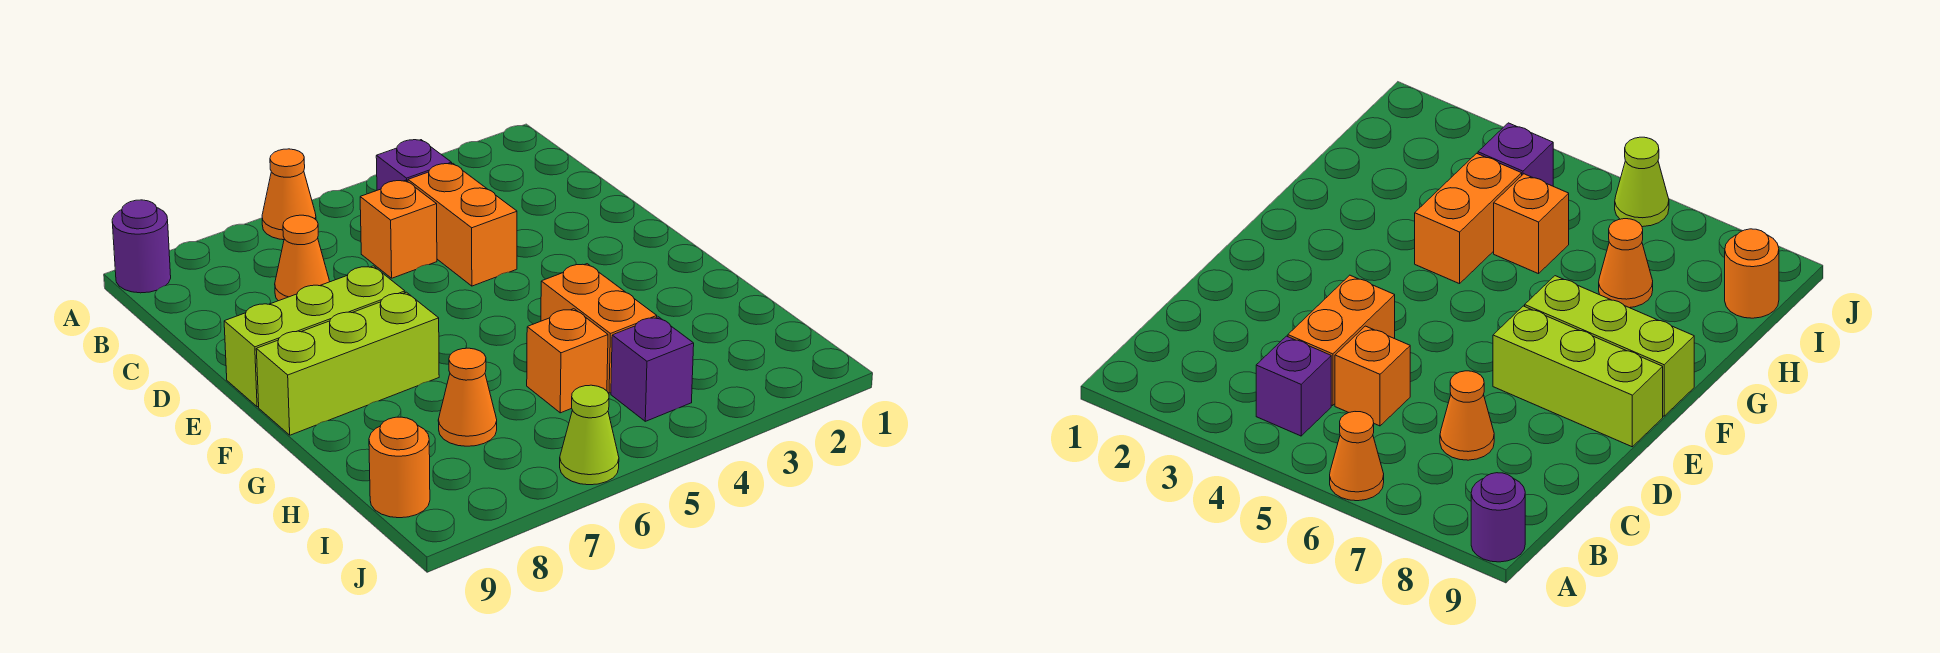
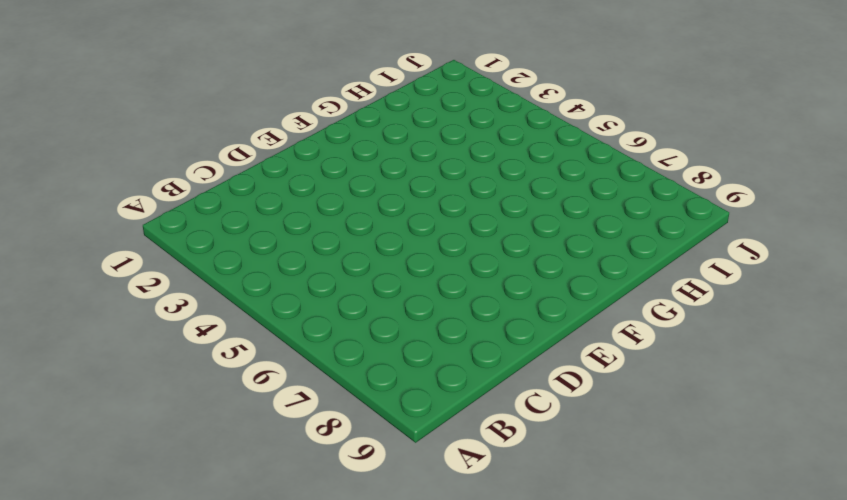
none -> orange 1x1 cone [262,149,316,240]
none -> purple 1x1 round brick [112,200,171,293]
none -> purple 1x1 brick [376,140,452,190]

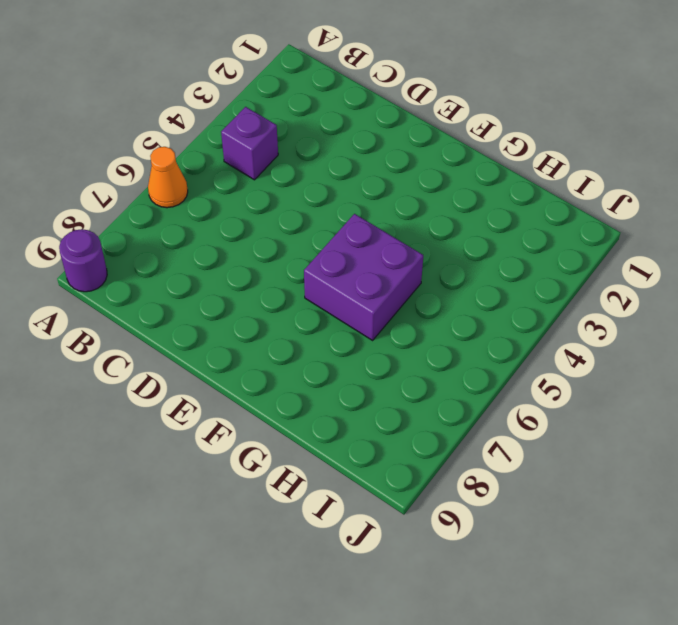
purple 2x2 brick [304,214,423,340] -> none
none -> orange 1x2 brick [408,164,517,286]
none -> orange 1x1 brick [360,180,437,278]
none -> orange 1x1 cone [275,215,330,301]

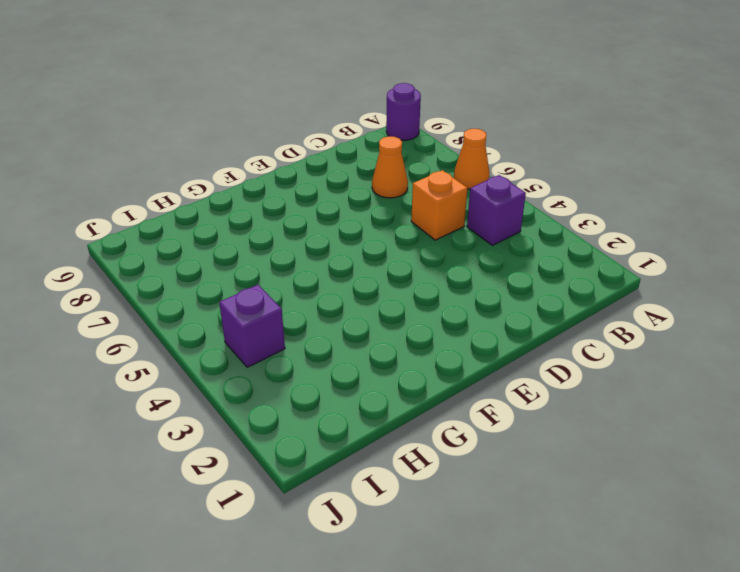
none -> orange 1x2 brick [408,164,517,286]
none -> lime 1x3 brick [224,266,405,407]
none -> lime 1x3 brick [256,292,439,435]

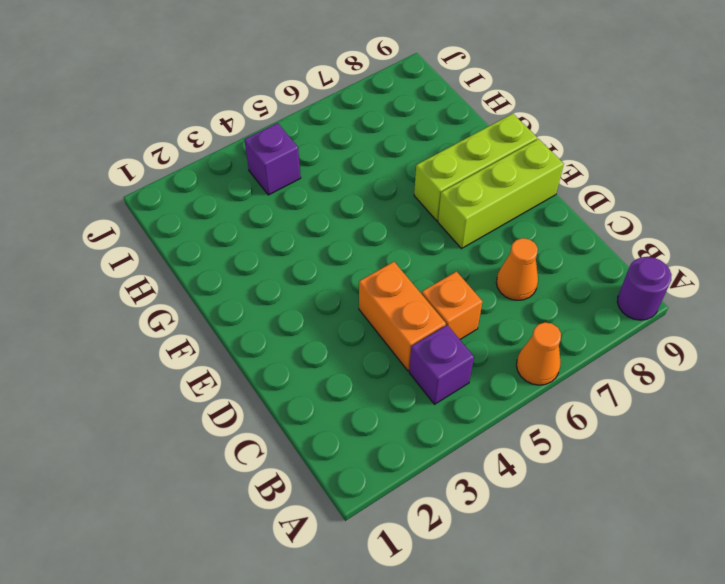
none -> orange 1x2 brick [541,264,657,393]
none -> orange 1x1 brick [527,309,608,413]
none -> orange 1x1 cone [438,348,497,446]

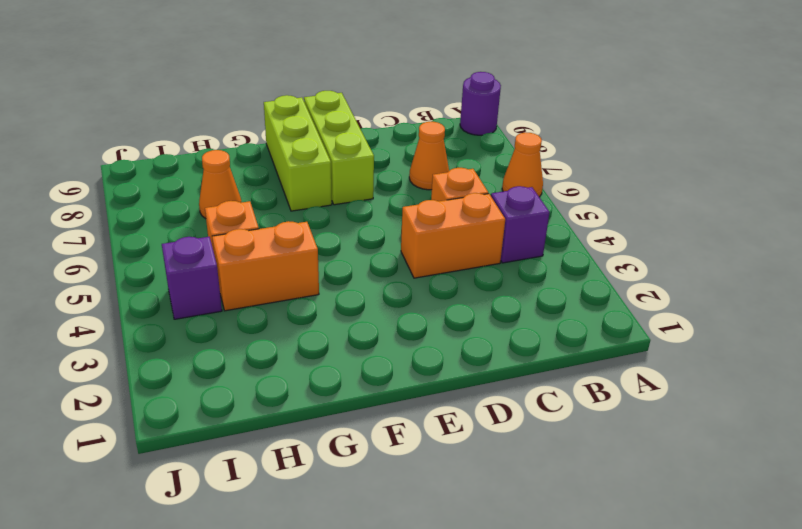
none -> orange 1x1 round brick [369,417,430,518]
none -> lime 1x1 cone [560,385,619,485]

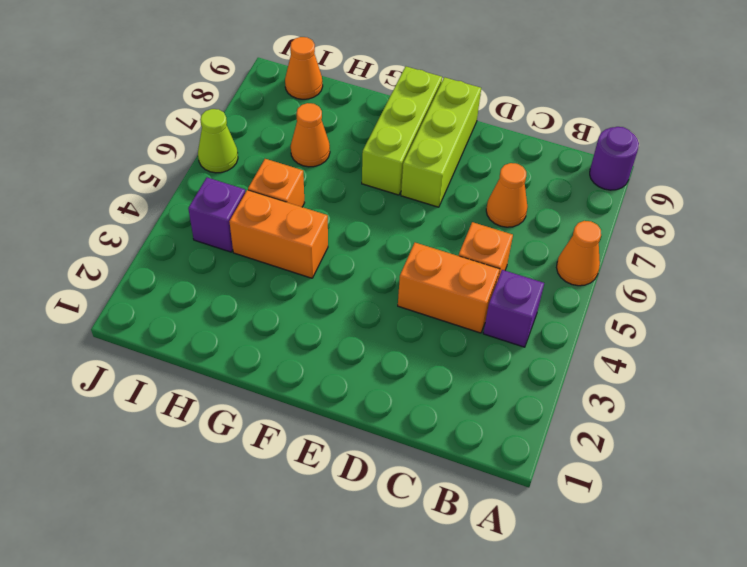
orange 1x1 cone [285,37,323,99] -> orange 1x1 round brick [369,417,430,518]

